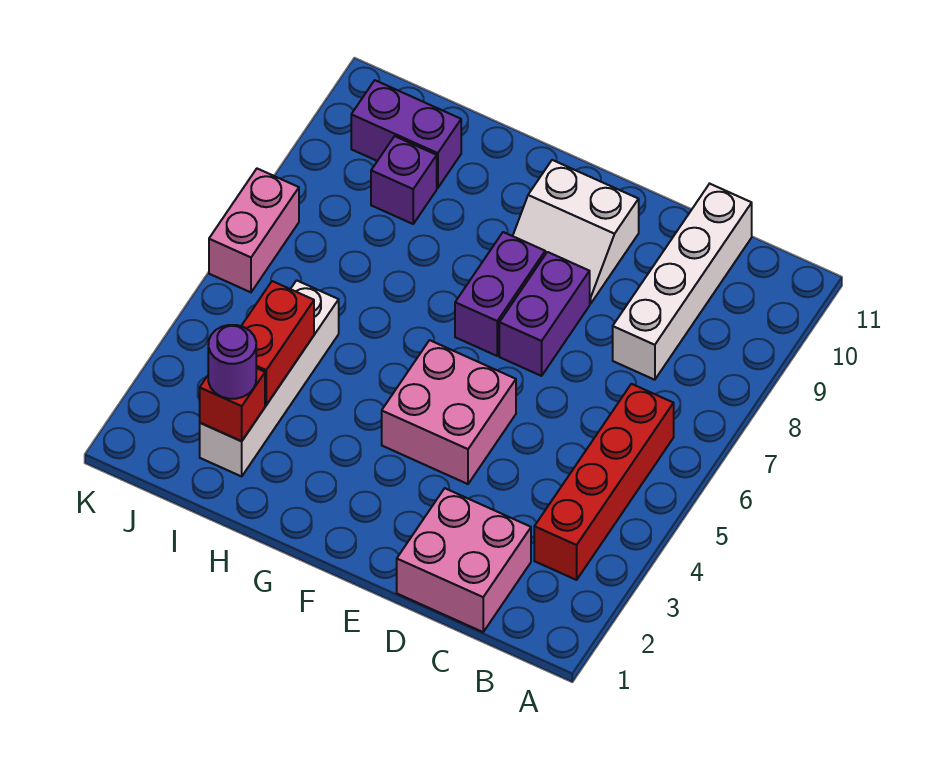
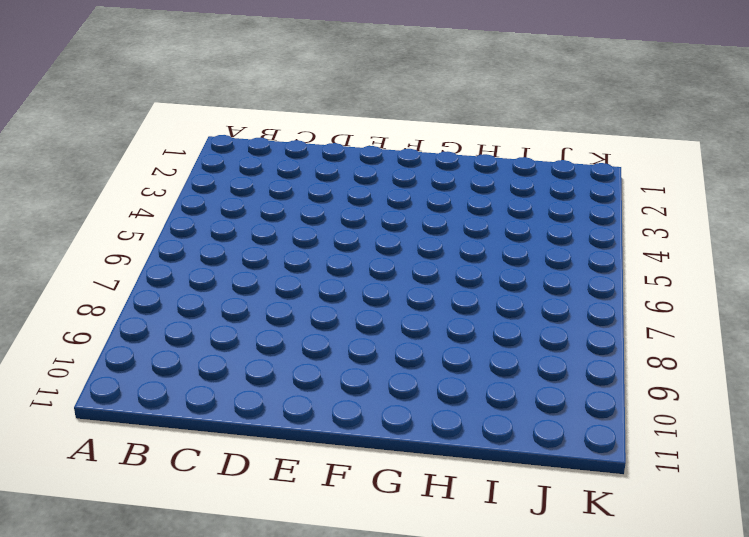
none -> red 1x4 brick [534,384,674,580]
none -> pink 2x2 brick [397,488,531,632]
none -> white 1x4 brick [613,184,752,380]

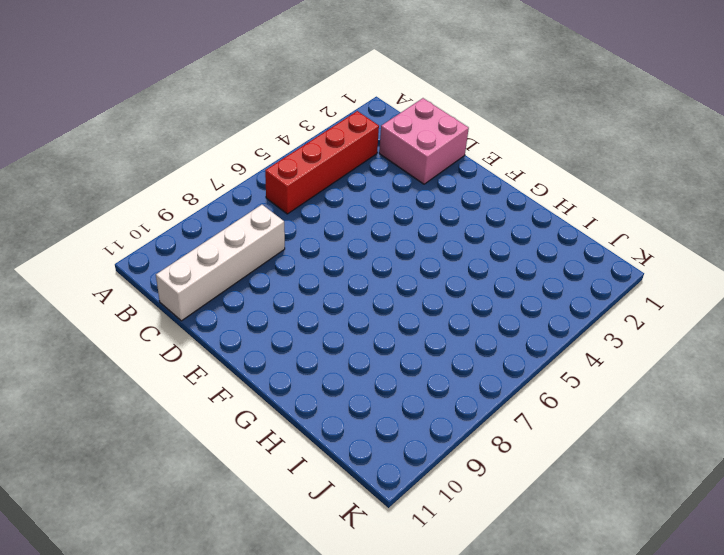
none -> pink 2x2 brick [382,340,516,484]
none -> purple 1x2 brick [499,252,590,376]
none -> white 2x2 slope [513,160,639,304]

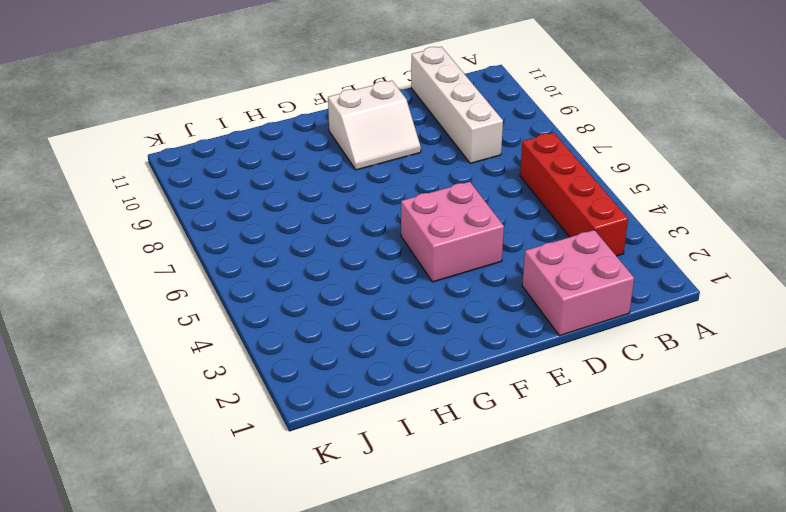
none -> purple 1x2 brick [499,252,590,376]
none -> purple 1x2 brick [455,232,545,356]
none -> white 1x4 brick [200,280,339,476]

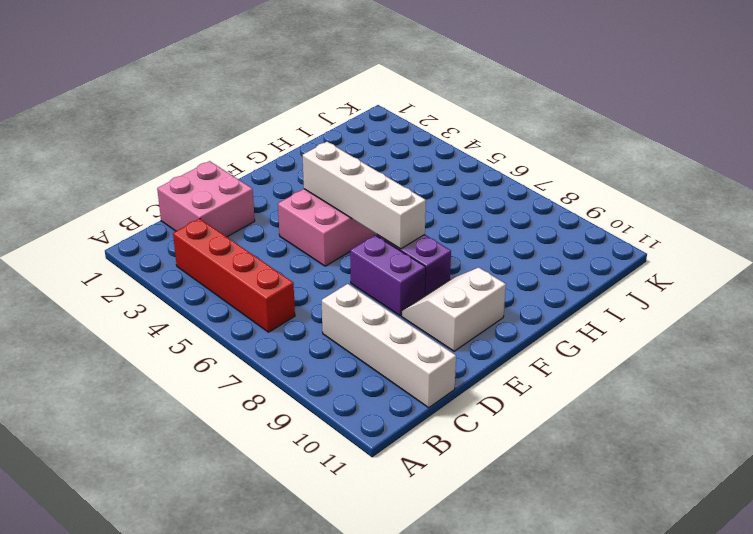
white 1x4 brick [303,142,426,249] -> white 1x4 brick moved to [200,280,339,476]
none -> purple 1x1 brick [371,136,437,224]
none -> purple 1x2 brick [351,80,461,188]
none -> pink 1x2 brick [209,169,299,292]

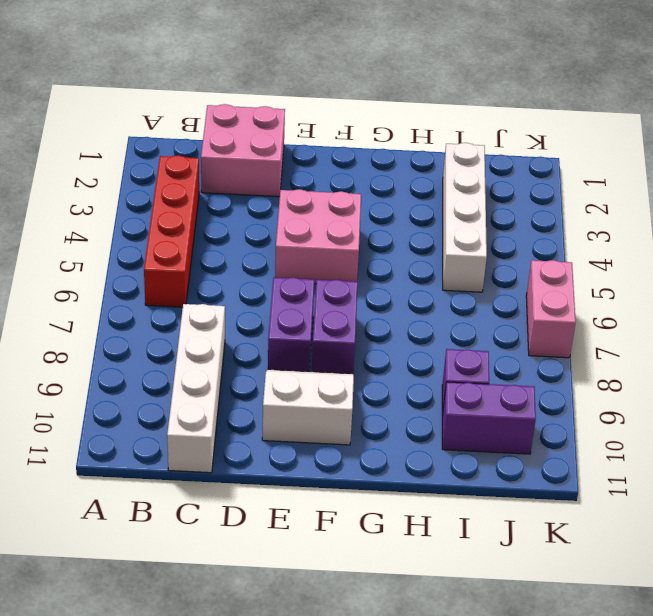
none -> red 1x1 brick [200,368,265,441]
none -> red 1x2 brick [242,281,314,405]
none -> purple 1x1 round brick [208,325,256,399]

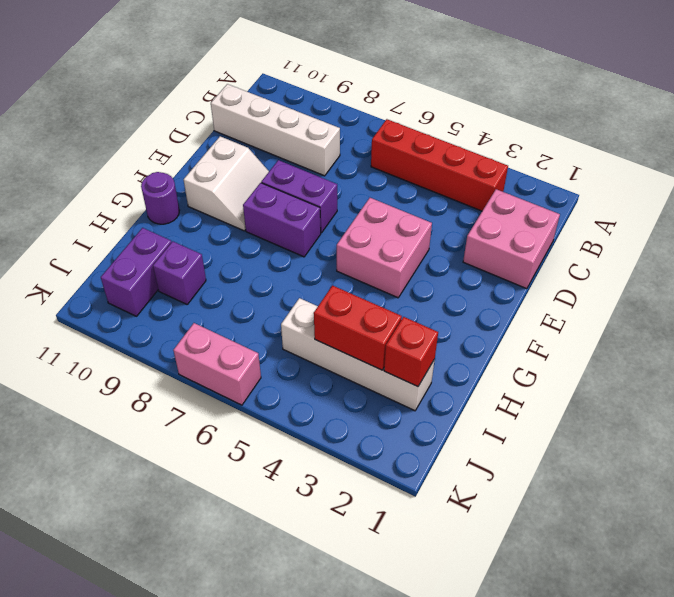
purple 1x1 round brick [141,172,180,224] -> purple 1x1 round brick moved to [208,325,256,399]

